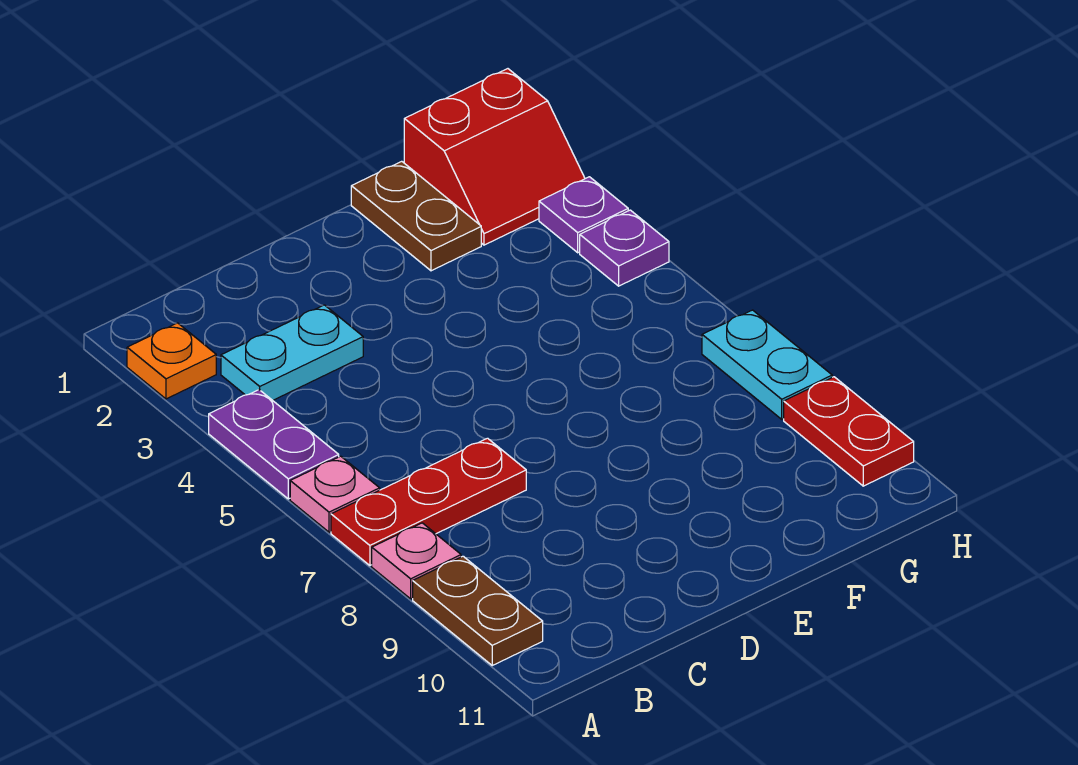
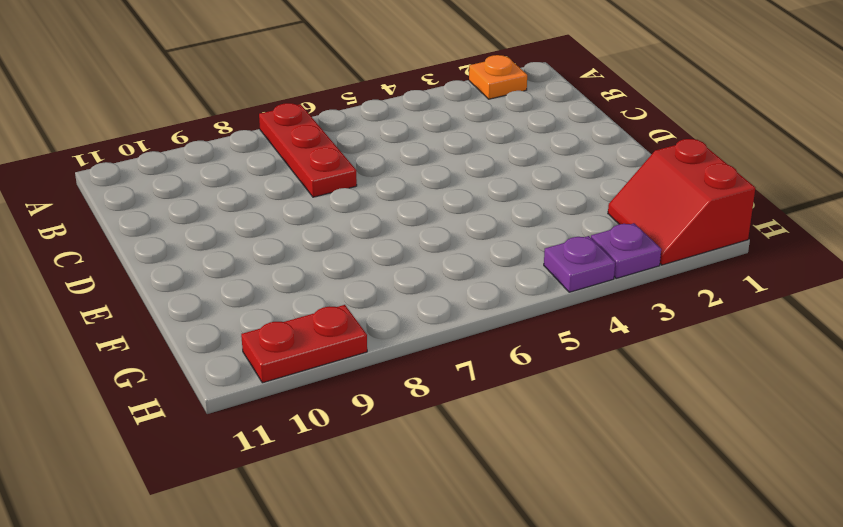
none -> purple 1x2 plate [209,390,339,499]
none -> pink 1x1 plate [290,456,380,532]
none -> pink 1x1 plate [372,523,461,599]

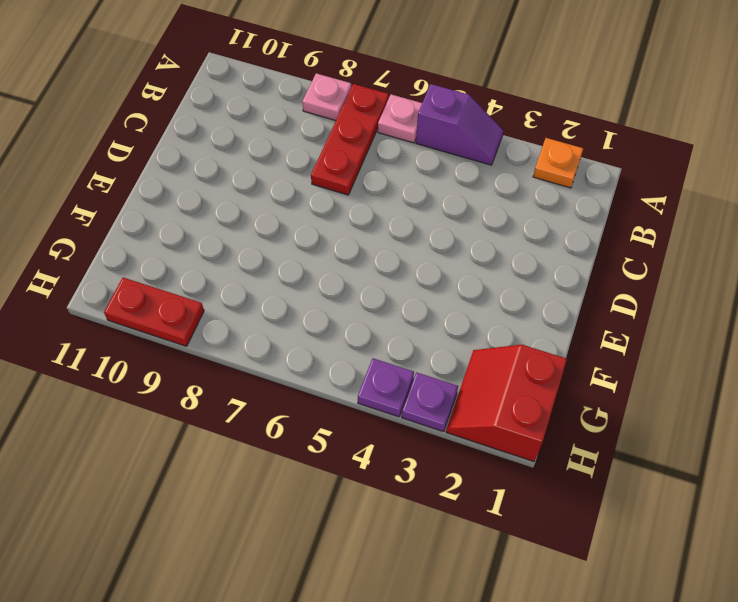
purple 1x2 slope [416,84,503,165] -> purple 1x2 plate [209,390,339,499]
none -> brown 1x2 plate [413,556,543,665]
none -> cyan 1x2 plate [221,305,363,400]
none -> brown 1x2 plate [351,161,481,271]

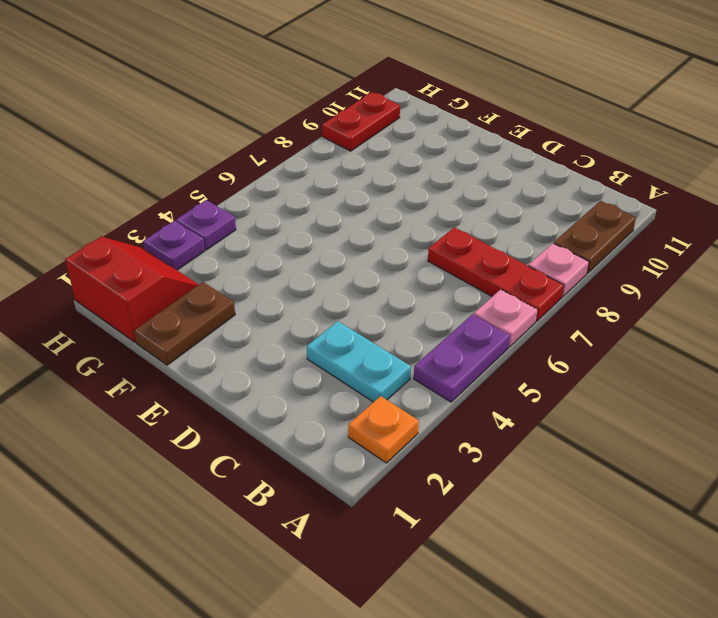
none -> cyan 1x2 plate [702,310,832,419]

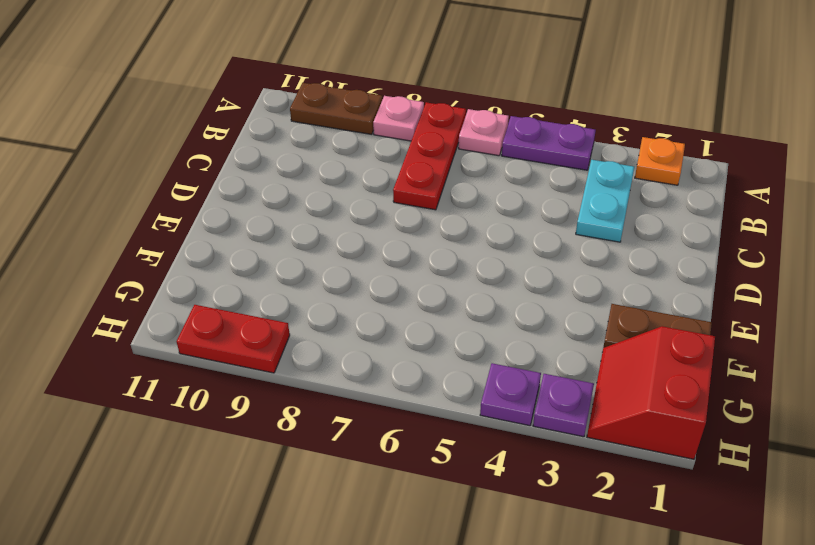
none -> cyan 1x2 plate [702,310,832,419]

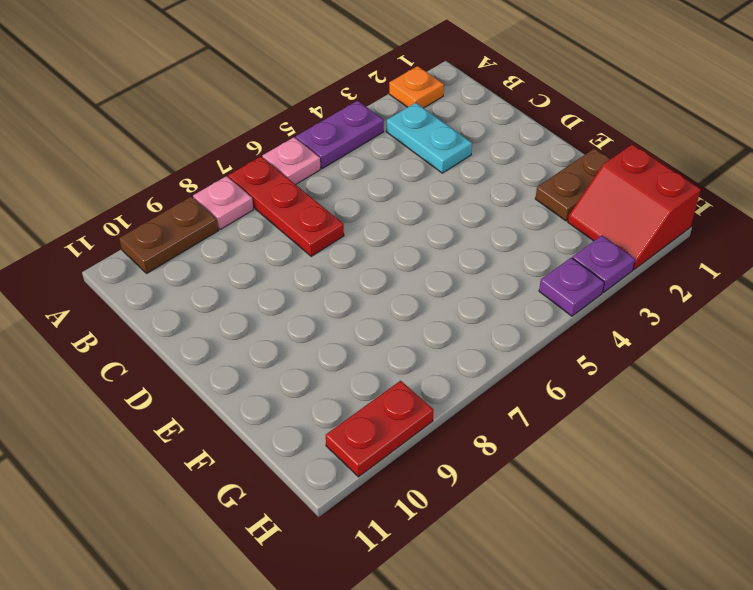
none -> cyan 1x2 plate [702,310,832,419]

